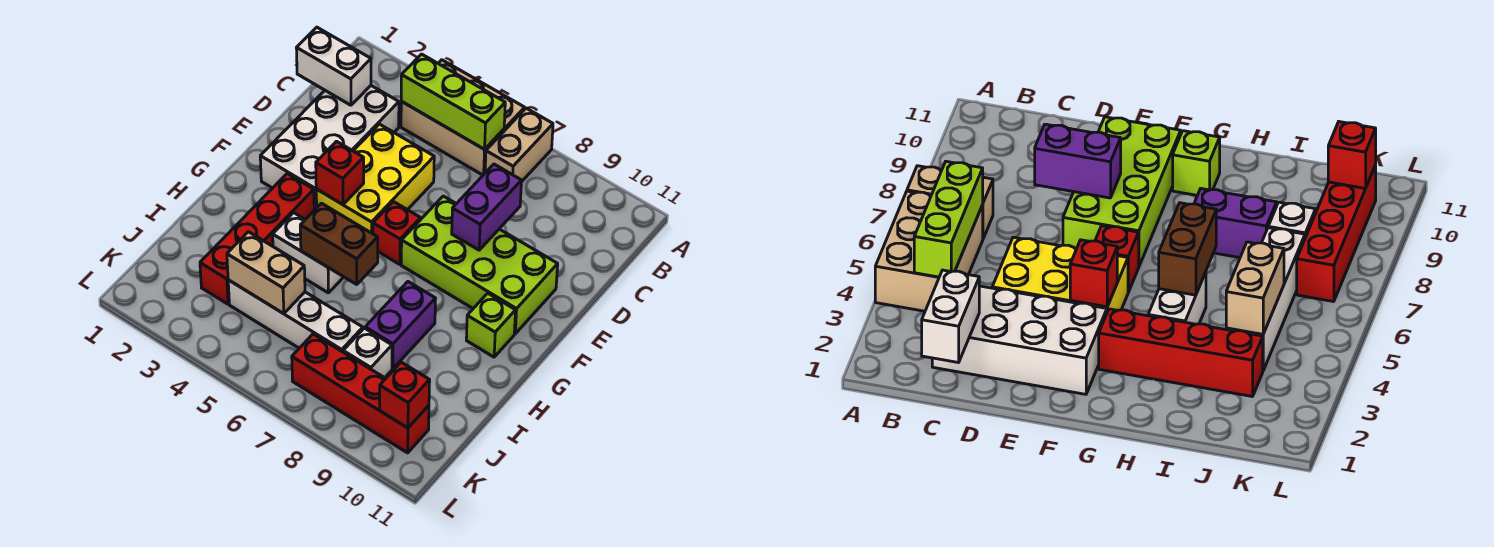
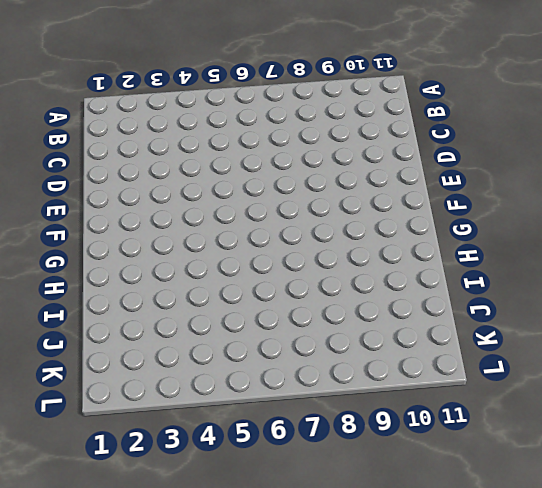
none -> tan 2x3 brick [401,60,525,175]
none -> tan 1x2 brick [485,108,553,182]
none -> white 2x4 brick [260,86,399,210]

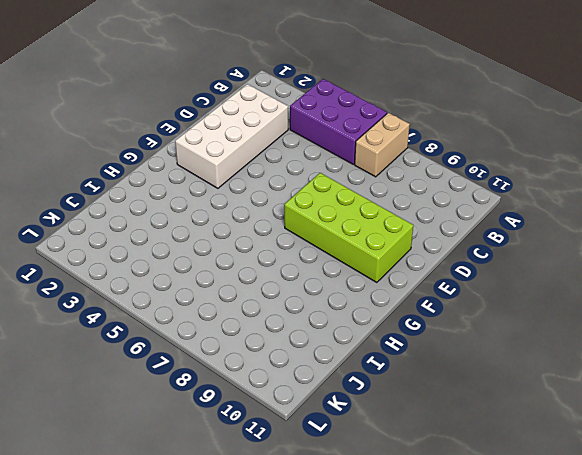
purple 2x3 brick [290,79,387,165] -> tan 2x3 brick [401,60,525,175]
none -> yellow 2x3 brick [316,124,434,234]
none -> red 1x1 brick [373,202,421,264]
none -> red 1x4 brick [200,173,314,304]

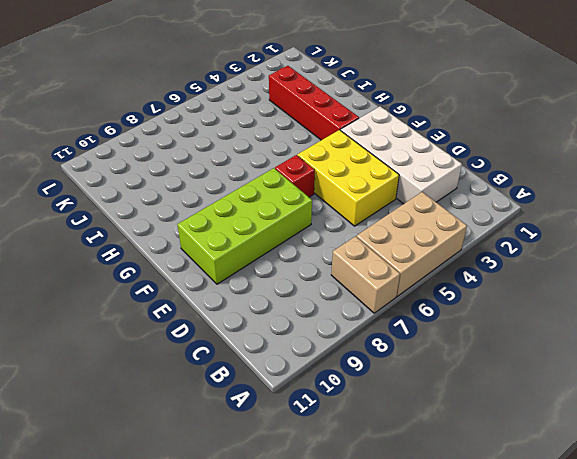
none -> lime 1x1 brick [466,293,516,357]
none -> white 1x2 brick [273,213,343,293]
none -> purple 1x2 brick [365,282,436,369]

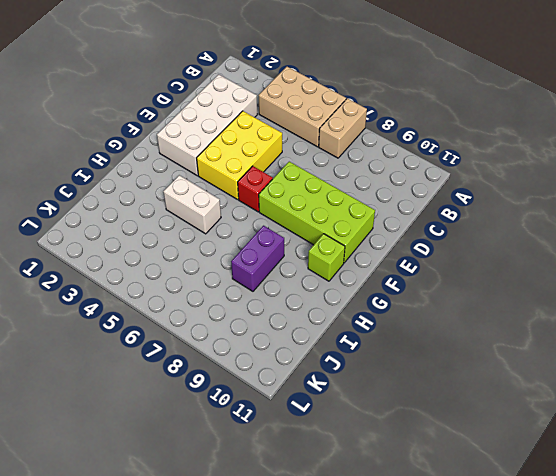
none -> red 1x4 brick [200,173,314,304]
none -> white 1x4 brick [228,280,363,352]
none -> white 1x1 brick [343,328,392,378]

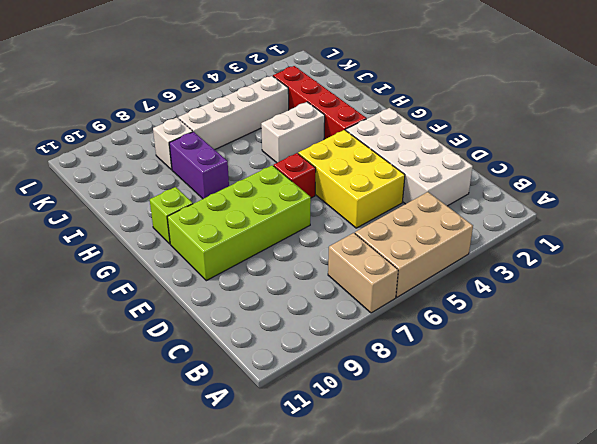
none -> red 1x4 brick [292,334,429,453]
none -> lime 1x3 brick [401,54,505,149]
none -> white 1x2 brick [296,27,371,105]

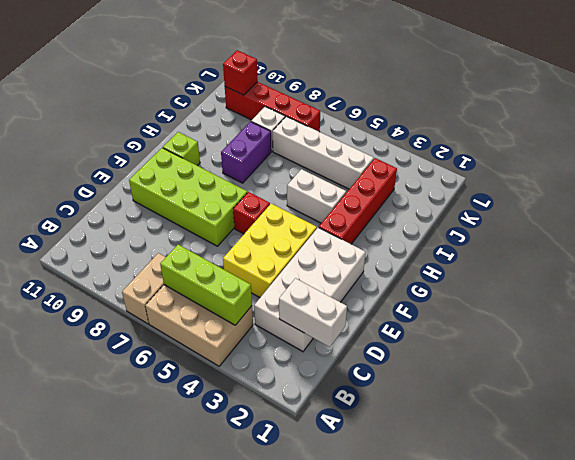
none -> purple 1x2 brick [452,164,522,250]
none -> red 1x1 brick [316,141,364,205]
none -> brown 1x2 brick [300,203,378,285]

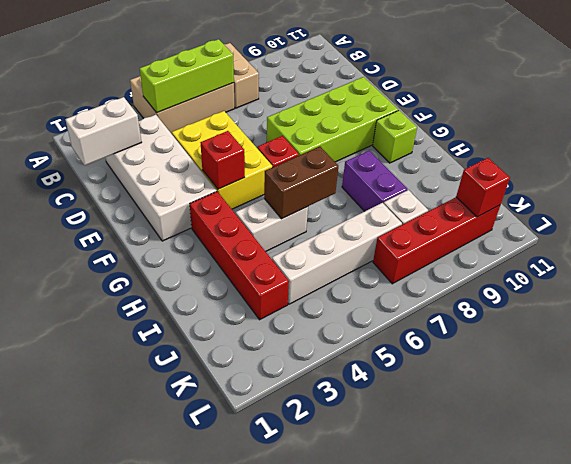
none -> purple 1x2 brick [452,164,522,250]
none -> tan 1x2 brick [227,232,305,314]

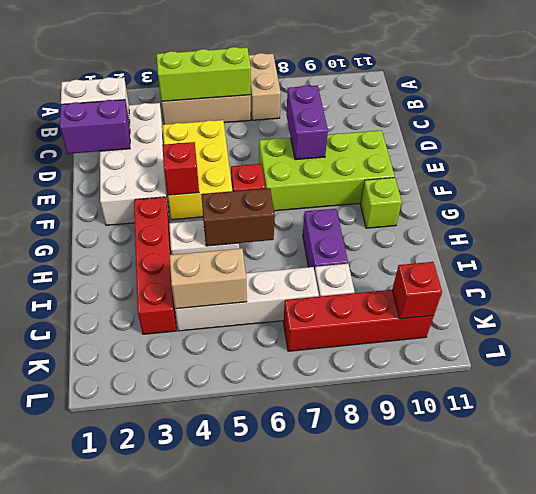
purple 1x2 brick [60,100,130,154] -> none

